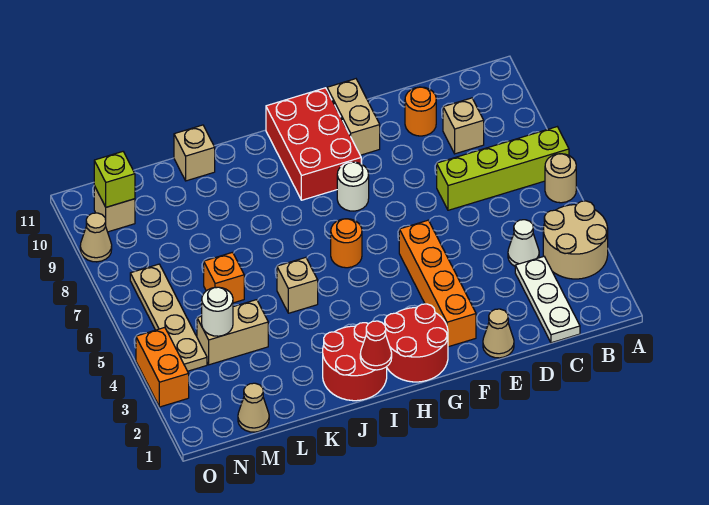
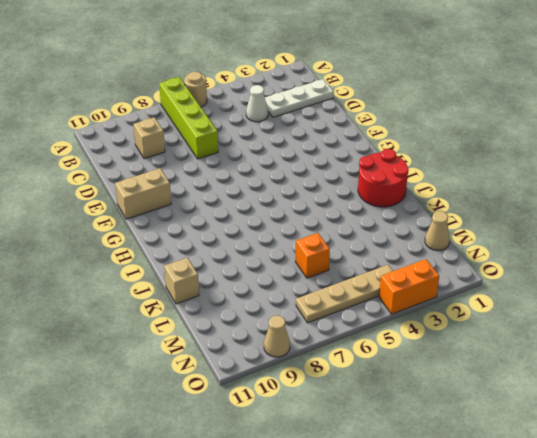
none -> tan 2x2 round brick [543,201,608,279]
none -> orange 1x1 round brick [405,87,436,136]
none -> tan 1x1 cone [483,309,514,358]

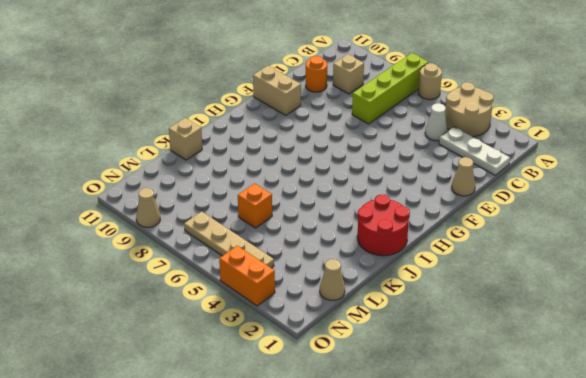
none -> orange 1x4 brick [399,220,476,347]
none -> red 2x2 round brick [385,304,448,382]
none -> white 1x1 round brick [337,162,369,211]

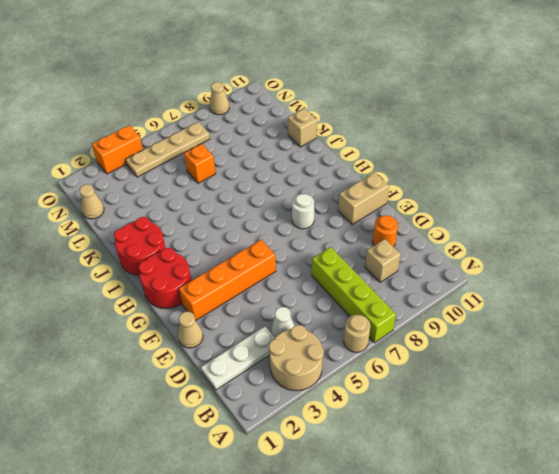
none -> red 2x3 brick [266,88,361,200]
none -> orange 1x1 round brick [331,219,362,268]
none -> tan 1x1 brick [277,257,318,313]

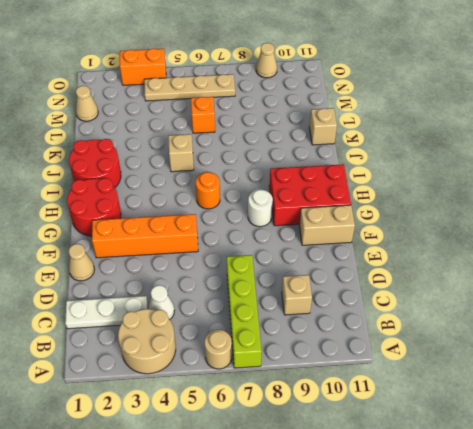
none -> orange 1x1 round brick [405,87,436,136]
none -> tan 1x2 brick [197,300,268,365]
none -> tan 1x1 brick [94,186,135,232]

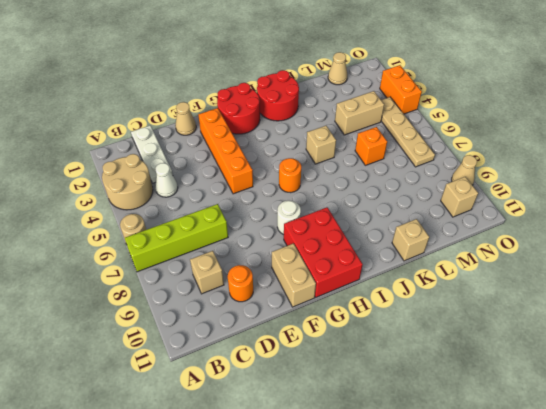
none -> red 1x1 cone [360,321,392,370]
none -> white 1x1 round brick [202,287,233,336]
none -> lime 1x1 brick [94,152,135,207]

